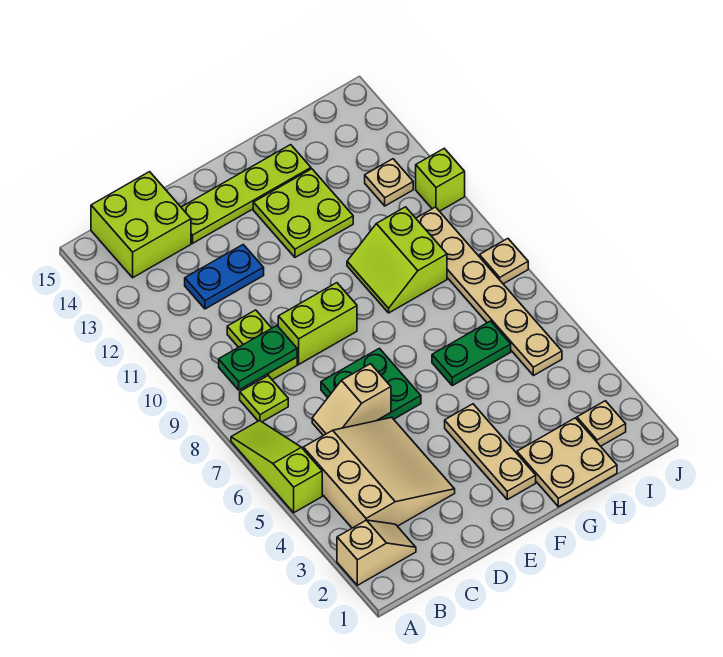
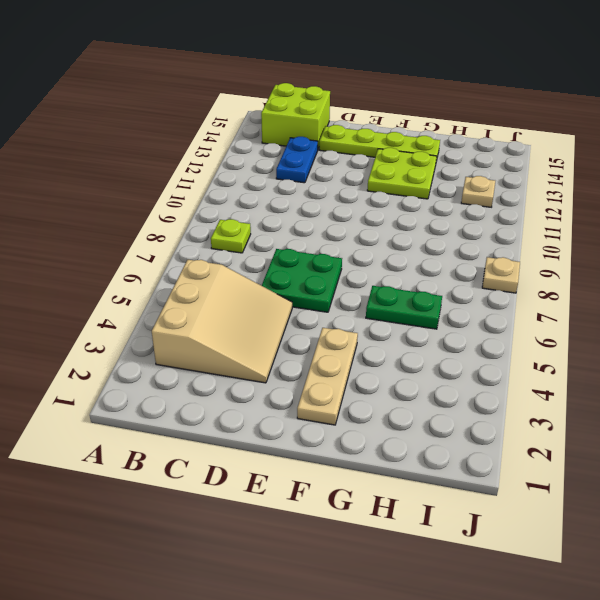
blue 1x2 plate [276,137,318,183] -> blue 1x2 plate turned to [185,245,264,309]
none -> tan 1x2 slope [337,520,416,585]
none -> lime 1x3 slope [231,421,322,513]
none -> lime 1x2 plate [227,310,297,380]

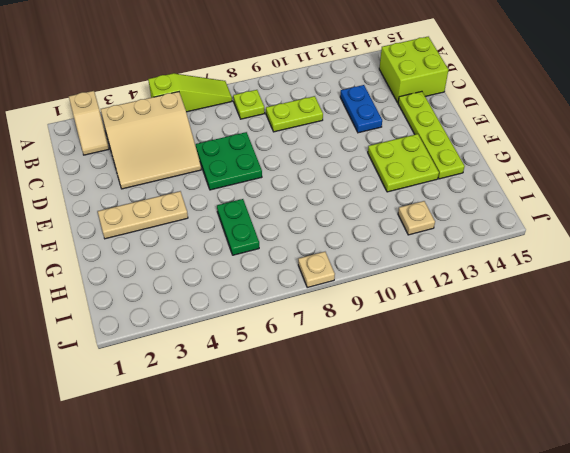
none -> lime 1x2 brick [278,283,357,364]
none -> tan 2x2 plate [517,418,617,507]
none -> lime 2x2 slope [347,207,447,313]

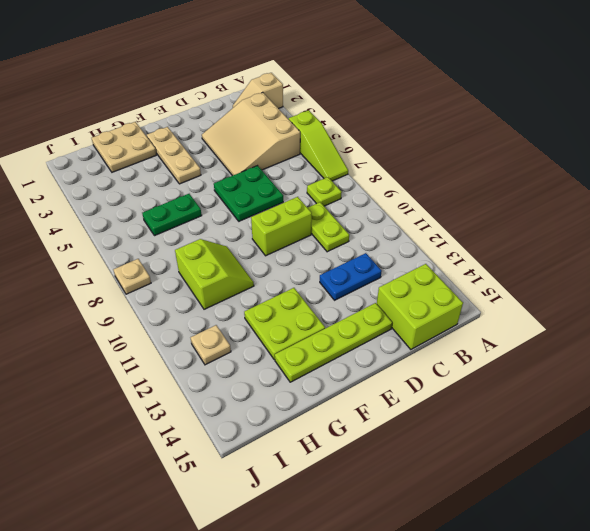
none -> tan 1x1 plate [577,401,626,446]
none -> tan 1x6 plate [416,207,562,376]
none -> lime 1x1 brick [416,149,465,211]

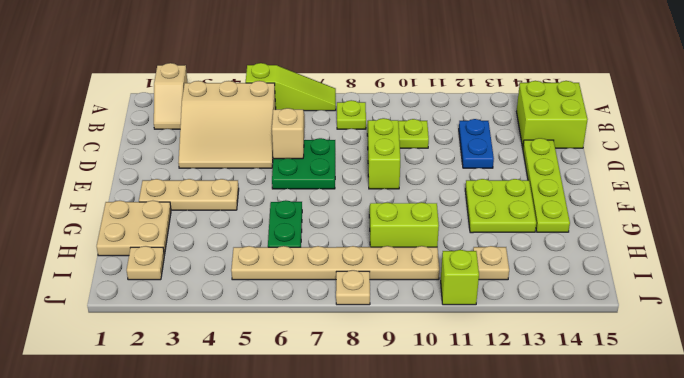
none -> green 1x2 plate [219,326,297,390]

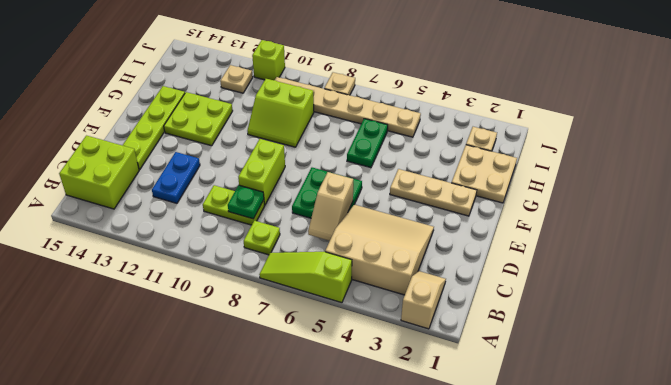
green 1x1 plate [228,185,264,219] -> green 1x2 plate [219,326,297,390]

